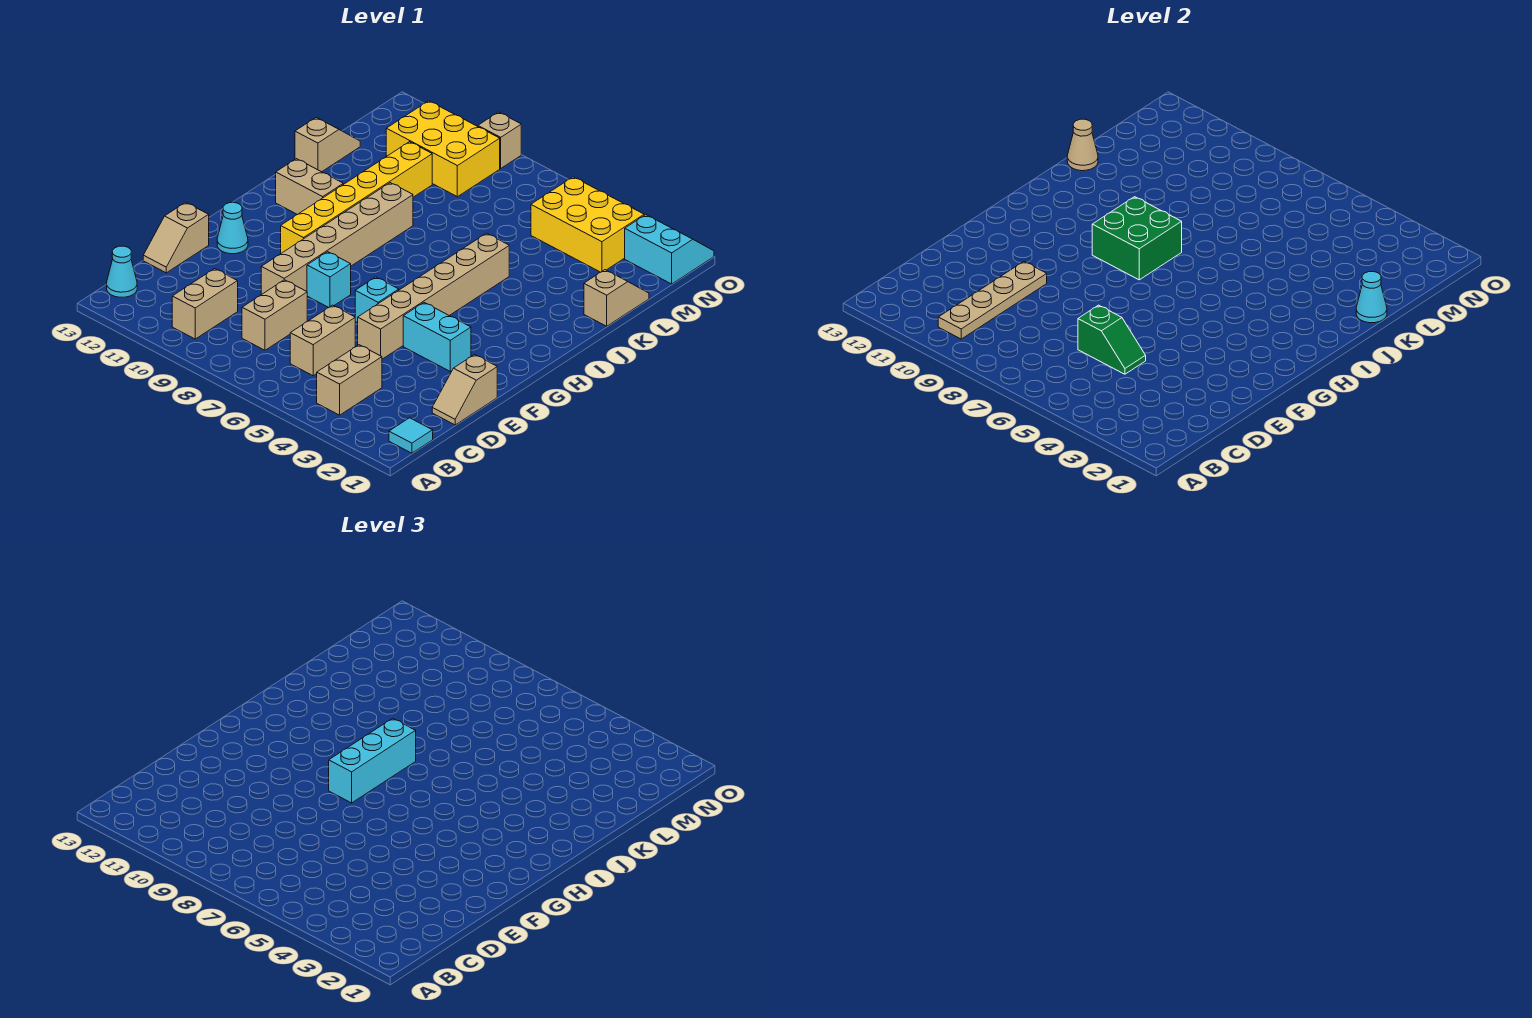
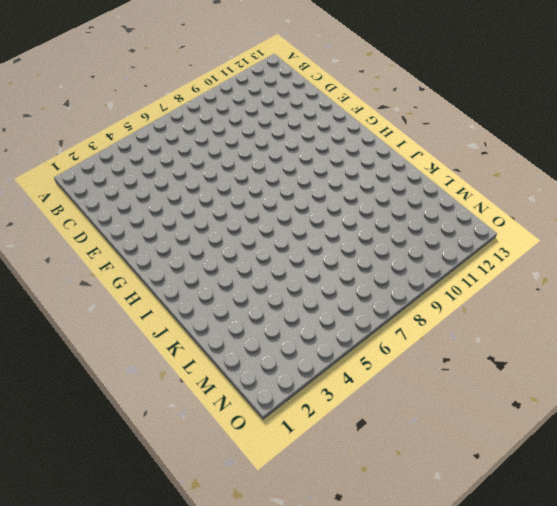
none -> cyan 1x1 tile [389,418,433,453]
none -> tan 1x2 brick [317,345,382,415]
none -> tan 1x2 brick [172,269,238,339]

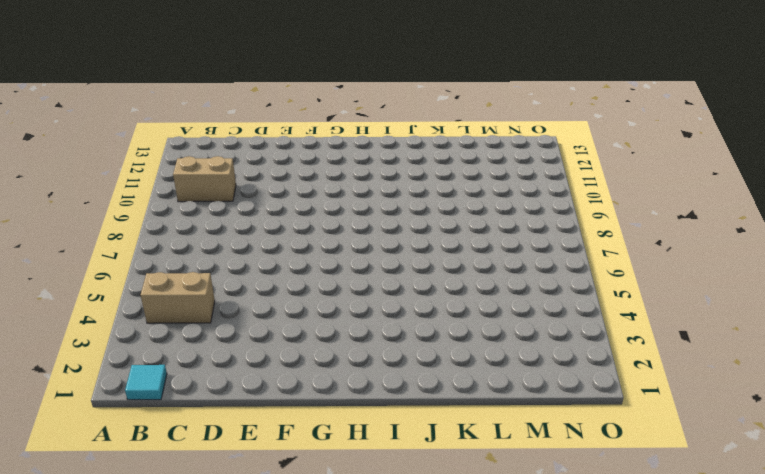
none -> cyan 1x1 cone [107,246,137,297]
none -> tan 1x2 brick [290,305,355,376]
none -> tan 1x2 brick [242,280,307,350]

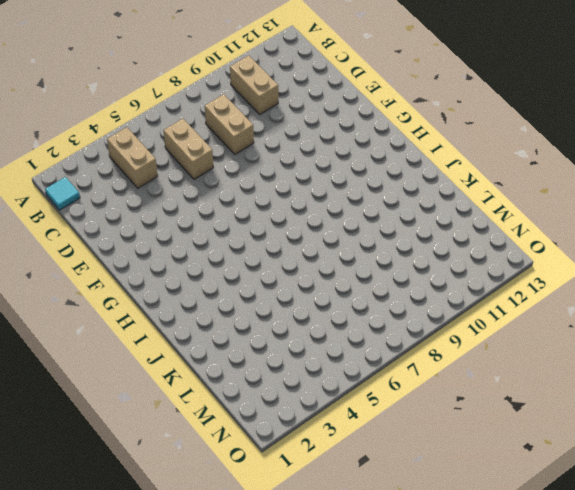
none -> cyan 1x1 cone [107,246,137,297]
none -> tan 1x2 slope [432,355,497,425]
none -> tan 1x2 slope [143,202,209,273]

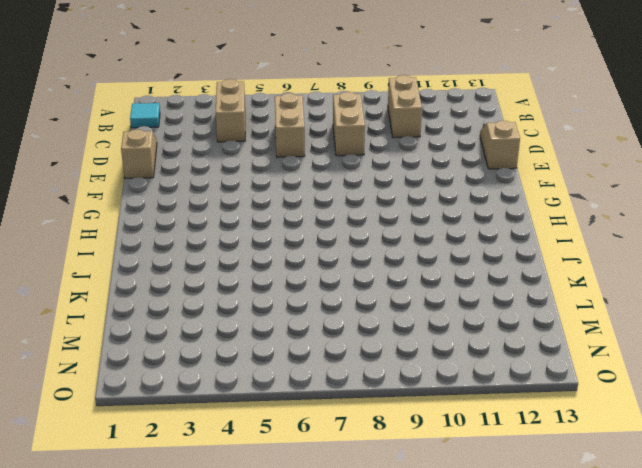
none -> cyan 1x1 cone [107,246,137,297]
none -> tan 1x6 brick [358,233,509,359]
none -> tan 1x6 brick [261,183,413,295]

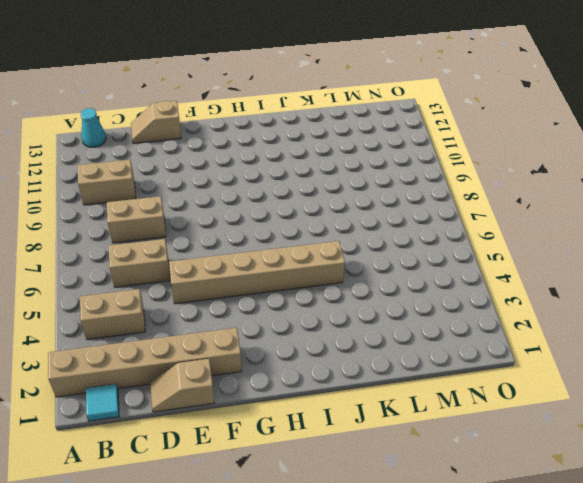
tan 1x6 brick [48,328,242,397] -> tan 1x6 brick moved to [261,183,413,295]
none -> cyan 1x2 brick [403,303,471,371]
none -> cyan 1x1 brick [355,277,399,323]
none -> cyan 1x1 brick [307,252,351,308]

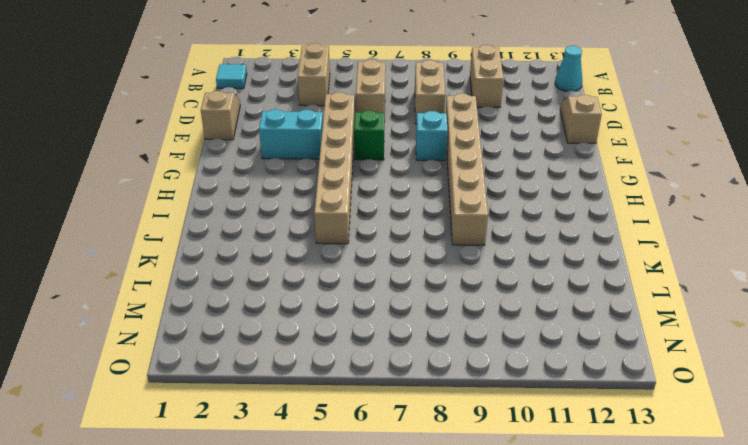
green 1x1 brick [354,110,384,160] -> cyan 1x1 brick [355,277,399,323]
none -> cyan 1x1 cone [217,202,248,254]
none -> yellow 1x6 brick [281,142,432,253]
none -> tan 1x2 brick [276,159,343,215]

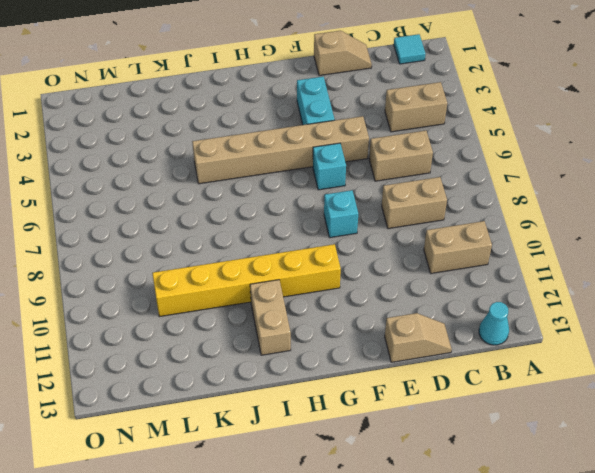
none -> tan 1x6 brick [261,183,413,295]
none -> cyan 1x1 cone [217,202,248,254]
none -> tan 1x2 slope [584,270,649,326]

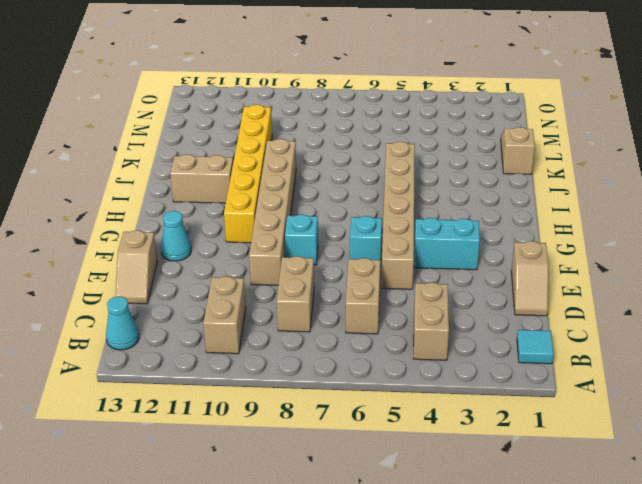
none -> tan 1x2 slope [295,118,360,172]
none -> yellow 2x3 brick [531,177,644,272]
none -> yellow 2x3 brick [386,101,500,197]

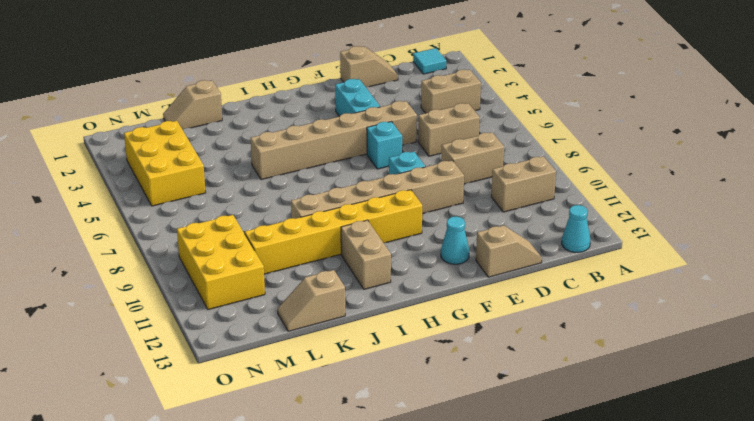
none -> cyan 2x2 slope [625,215,714,284]
none -> tan 1x1 brick [478,112,521,168]
none -> tan 1x4 plate [938,262,1047,339]

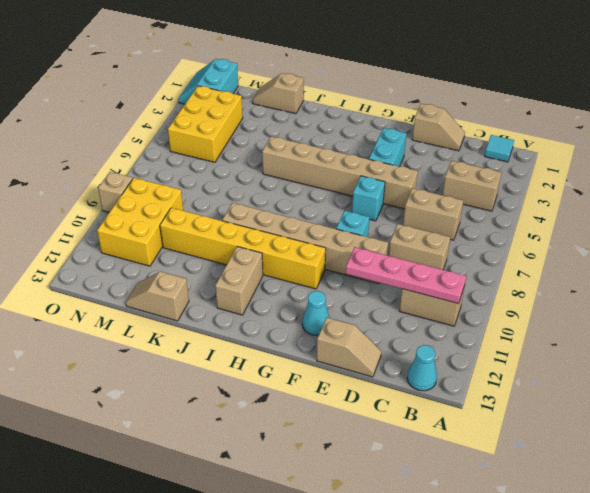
pink 1x4 plate [346,247,466,303] -> tan 1x4 plate [938,262,1047,339]
none -> green 1x2 slope [1078,305,1146,374]
none -> green 2x2 brick [1092,197,1182,280]
none -> cyan 1x1 cone [1356,271,1387,323]

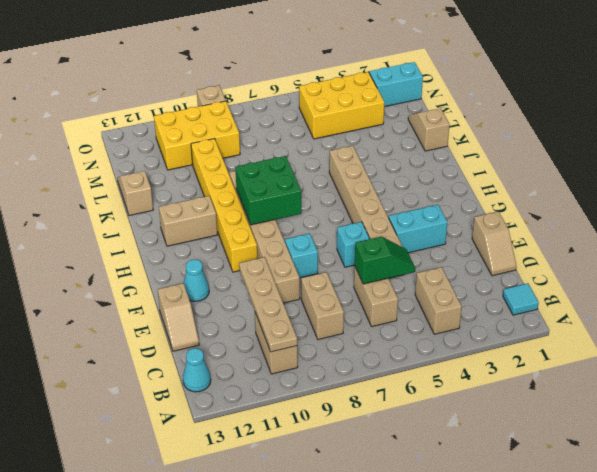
none -> cyan 1x1 cone [1356,271,1387,323]
none -> tan 1x1 cone [1067,119,1098,171]
none -> cyan 1x3 brick [329,718,416,803]

